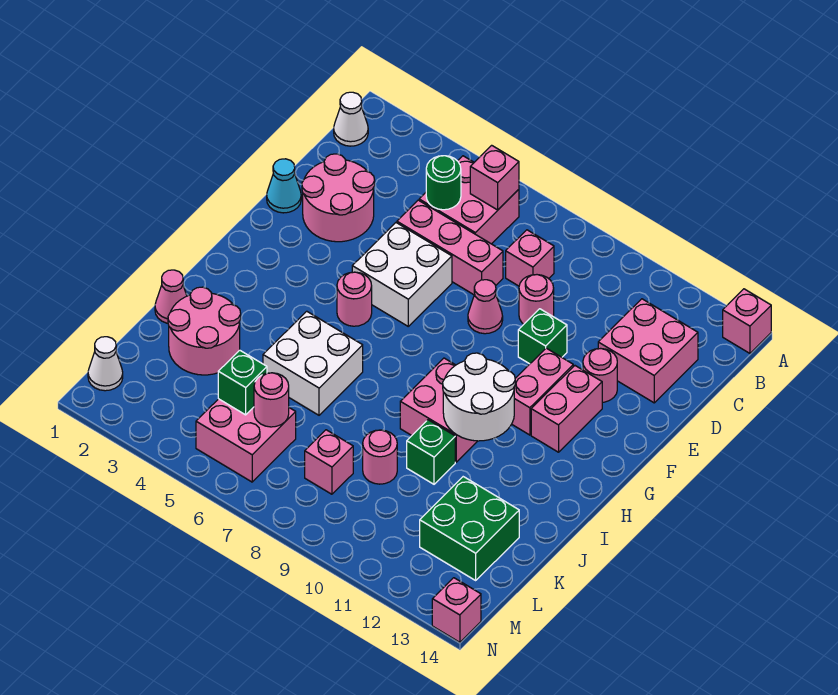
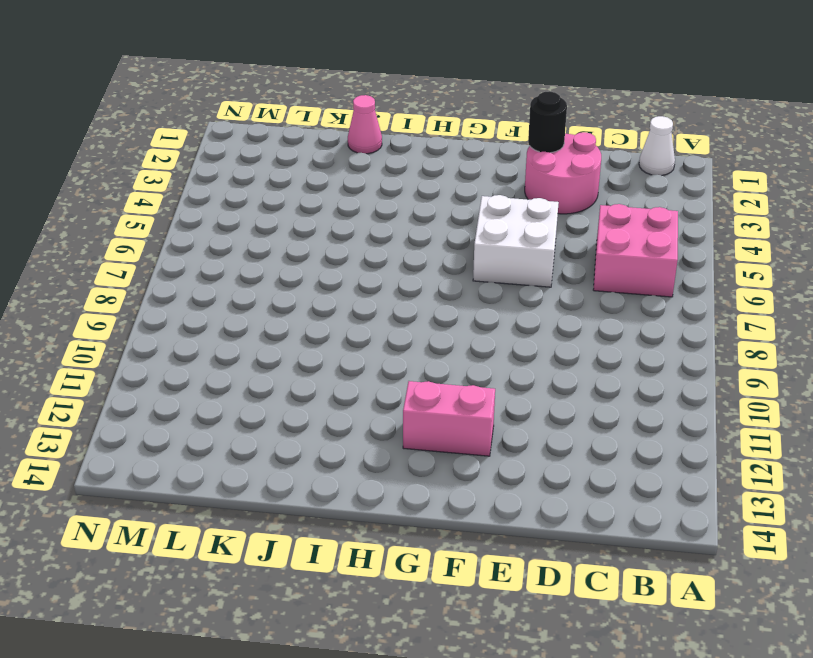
black 1x1 round brick [528,91,567,153] -> none
none -> pink 1x1 brick [723,289,771,353]
none -> pink 1x1 brick [506,230,554,286]
none -> pink 2x2 brick [598,299,698,403]
none -> pink 1x3 brick [397,200,503,295]

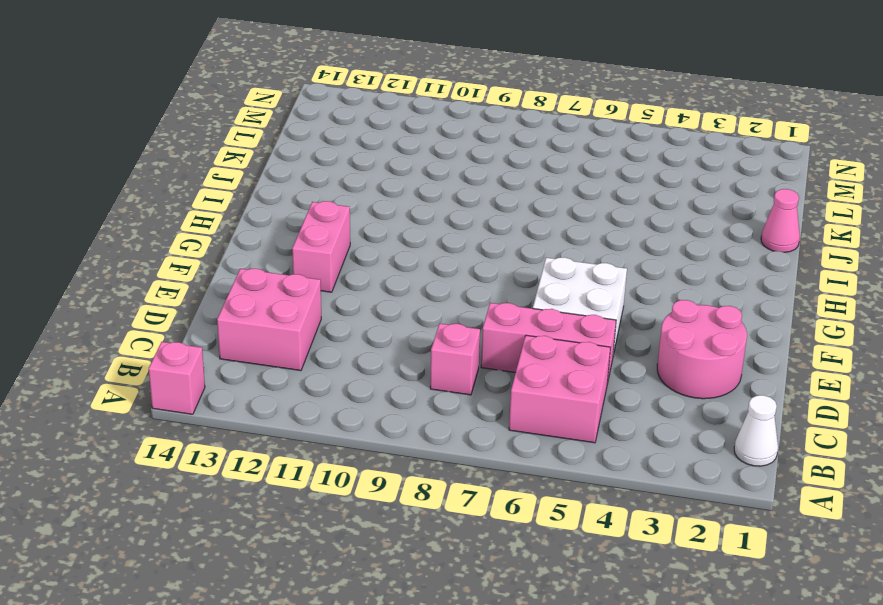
none -> pink 1x1 round brick [519,275,554,324]
none -> cyan 1x1 cone [267,159,301,213]
none -> pink 1x1 cone [468,280,503,334]
none -> green 1x1 brick [518,309,567,364]

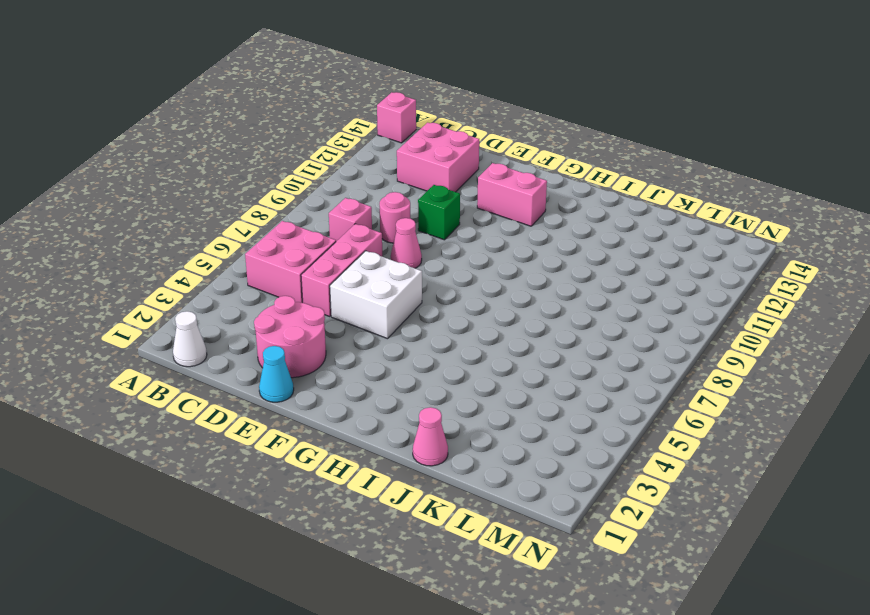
none -> pink 1x1 round brick [583,349,617,402]
none -> pink 1x2 brick [512,348,573,435]
none -> pink 1x1 round brick [337,272,372,326]
none -> pink 2x2 brick [400,358,477,462]

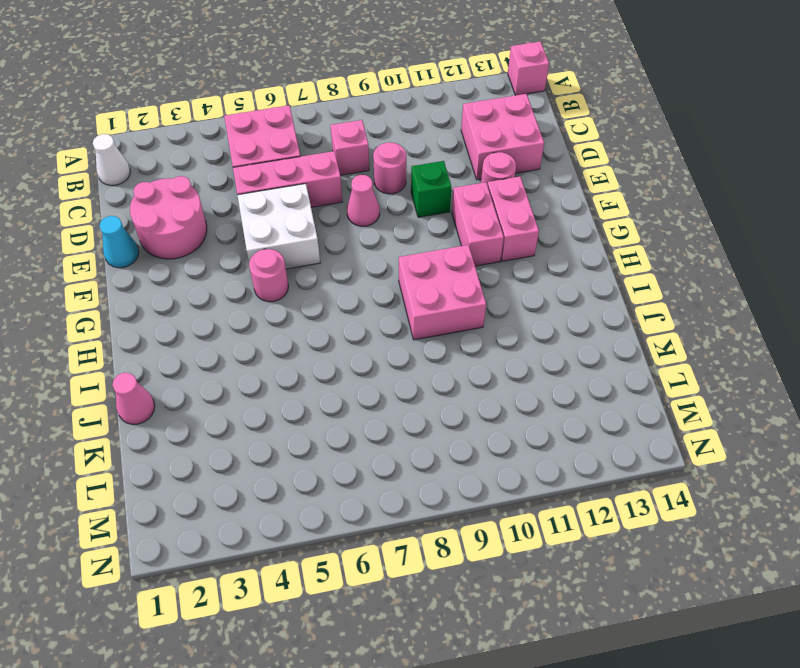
none -> white 2x2 brick [263,311,363,415]
none -> pink 2x2 round brick [168,287,241,375]
none -> green 1x1 brick [407,420,455,484]
none -> pink 1x1 round brick [363,430,397,484]

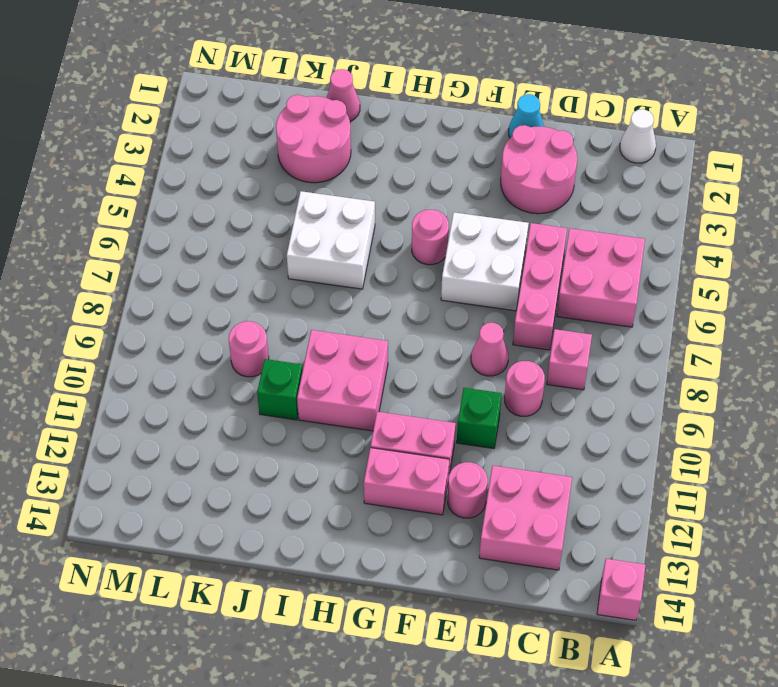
none -> green 2x2 brick [420,477,519,580]
none -> pink 2x2 brick [196,399,296,482]
none -> pink 1x1 brick [305,430,353,494]
none -> white 1x1 cone [88,337,123,391]

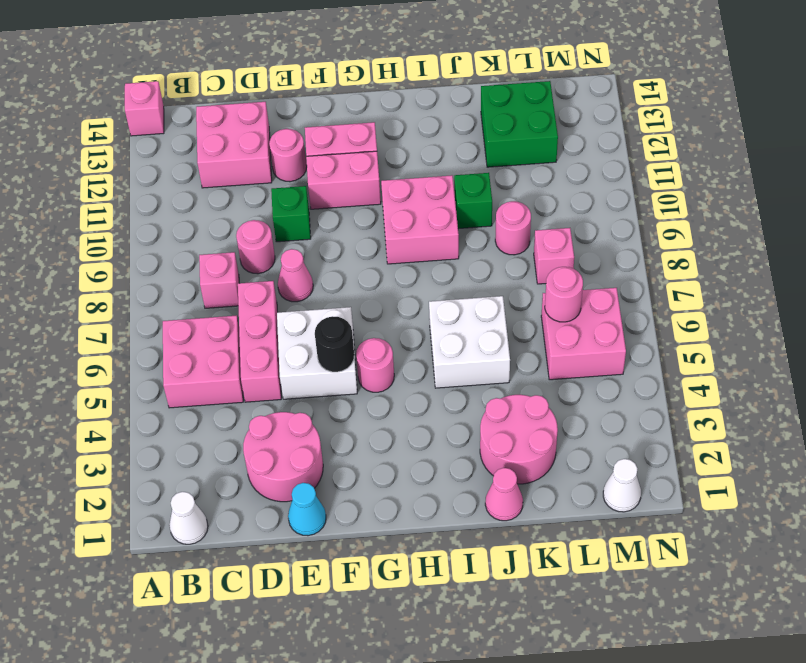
black 1x1 round brick [315,316,354,372] -> none
none -> pink 1x1 brick [432,578,481,642]
none -> pink 1x1 brick [470,145,519,210]
none -> green 1x1 round brick [426,156,461,210]
none -> white 2x2 round brick [443,353,515,441]

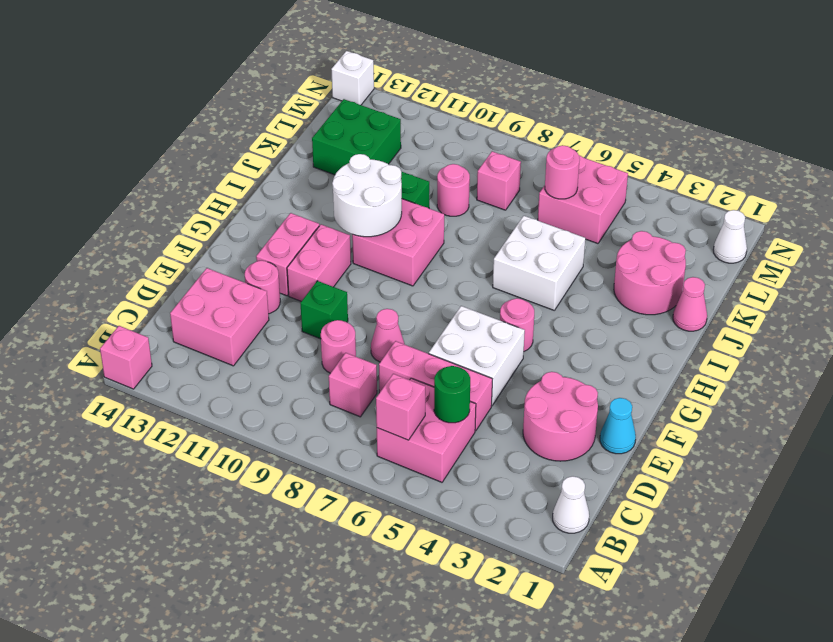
white 1x1 brick [331,51,374,105] -> pink 1x1 brick [432,578,481,642]
none -> green 1x1 brick [218,350,267,415]

